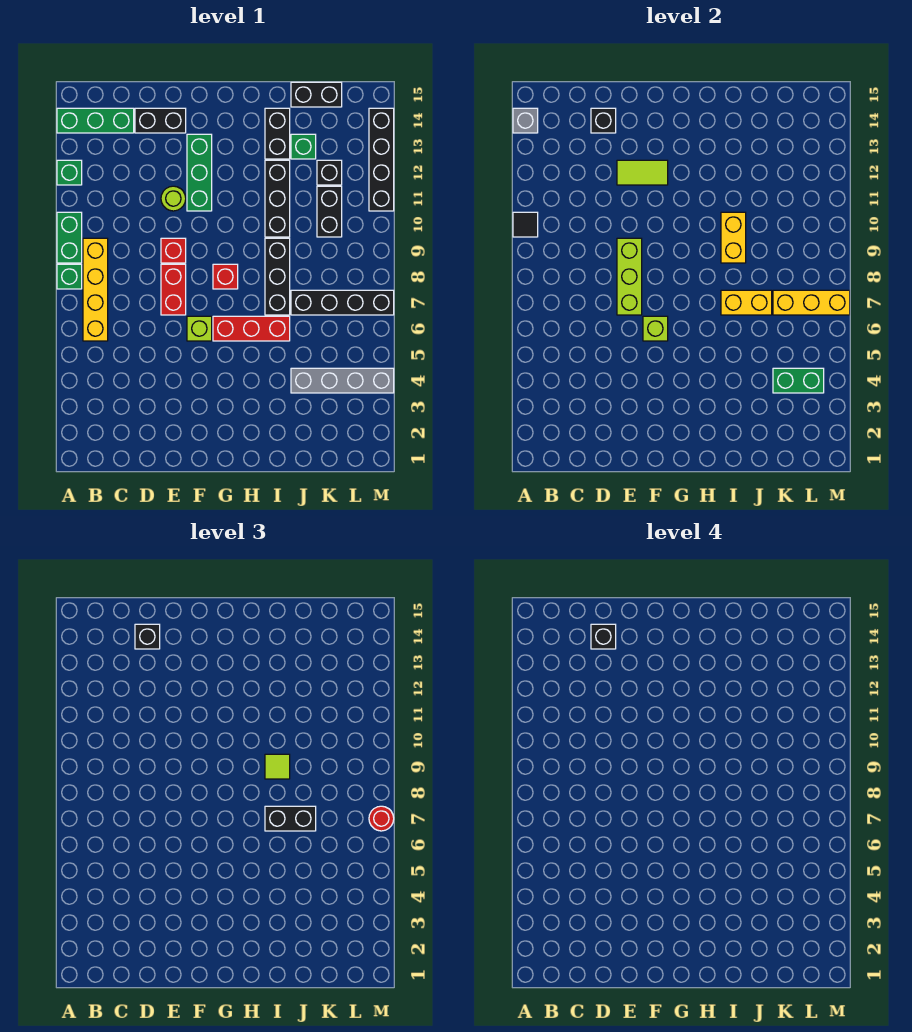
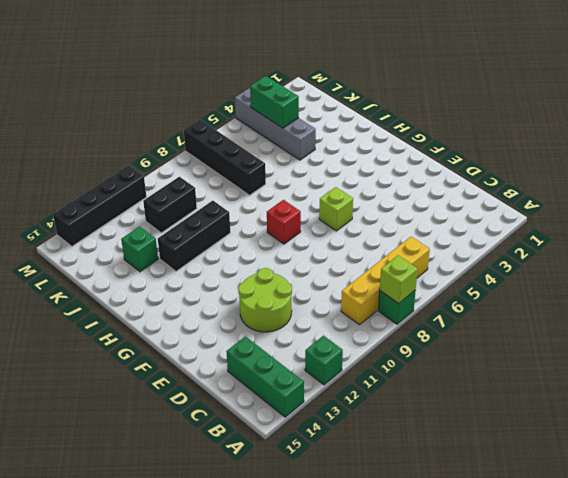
lime 1x1 brick [380,255,418,303] -> lime 1x1 brick moved to [643,316,668,341]
lime 2x2 round brick [238,268,292,332] -> lime 1x1 round brick [161,186,186,211]
none -> green 1x2 brick [57,212,82,263]
none -> black 1x2 brick [135,108,186,133]
none -> red 1x2 brick [161,264,186,315]
none -> red 1x1 brick [161,238,186,263]

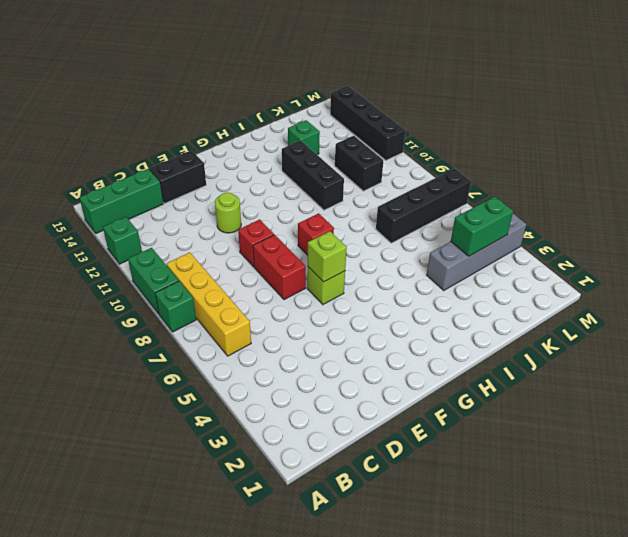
none -> green 1x3 brick [187,134,212,211]
none -> red 1x3 brick [213,316,290,341]
none -> black 1x3 brick [265,238,290,315]
none -> black 1x2 brick [265,108,290,159]

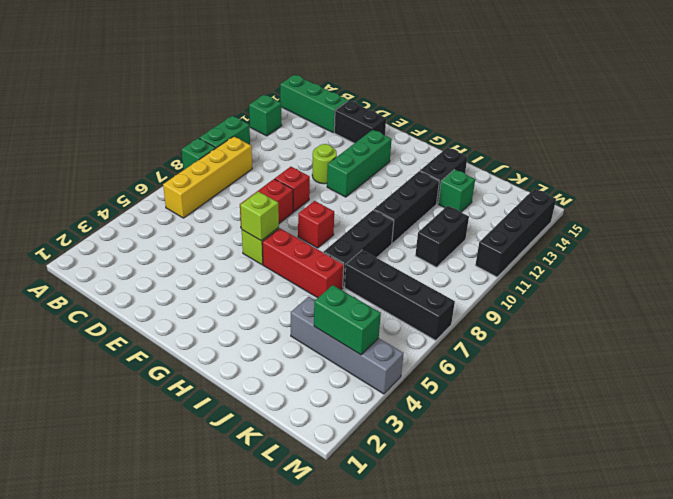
none -> black 1x2 brick [291,82,342,107]
none -> black 1x1 brick [317,160,342,185]
none -> black 1x1 tile [513,212,538,237]
none -> grey 1x1 brick [513,108,538,133]

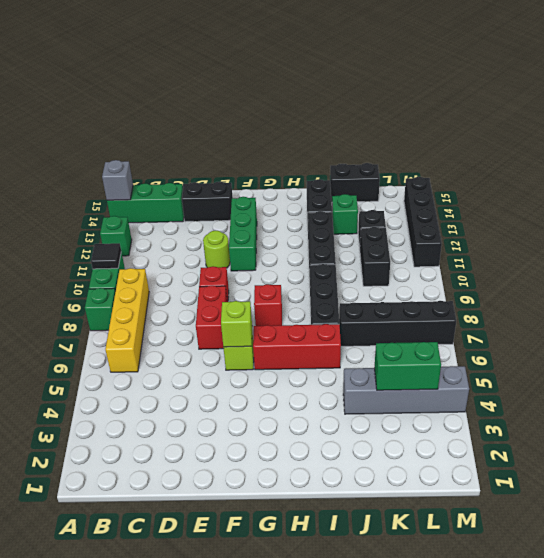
none -> black 1x1 brick [591,108,616,133]
none -> lime 1x3 brick [617,238,642,315]
none -> lime 1x2 tile [617,160,668,185]
none -> yellow 1x2 brick [721,290,772,315]

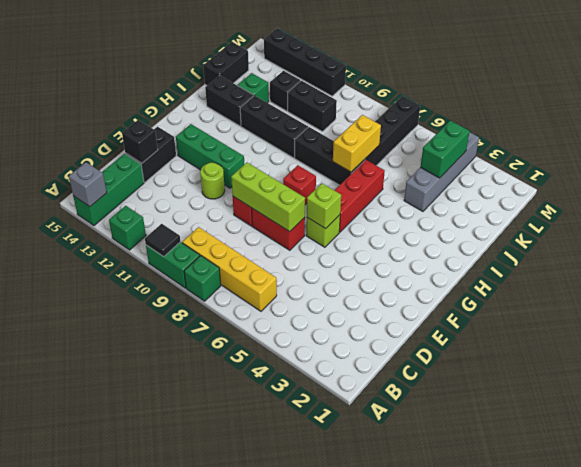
none -> lime 1x2 tile [617,160,668,185]
none -> yellow 1x2 brick [721,212,746,263]
none -> yellow 1x3 brick [773,290,850,315]
none -> black 1x1 brick [135,624,160,649]

